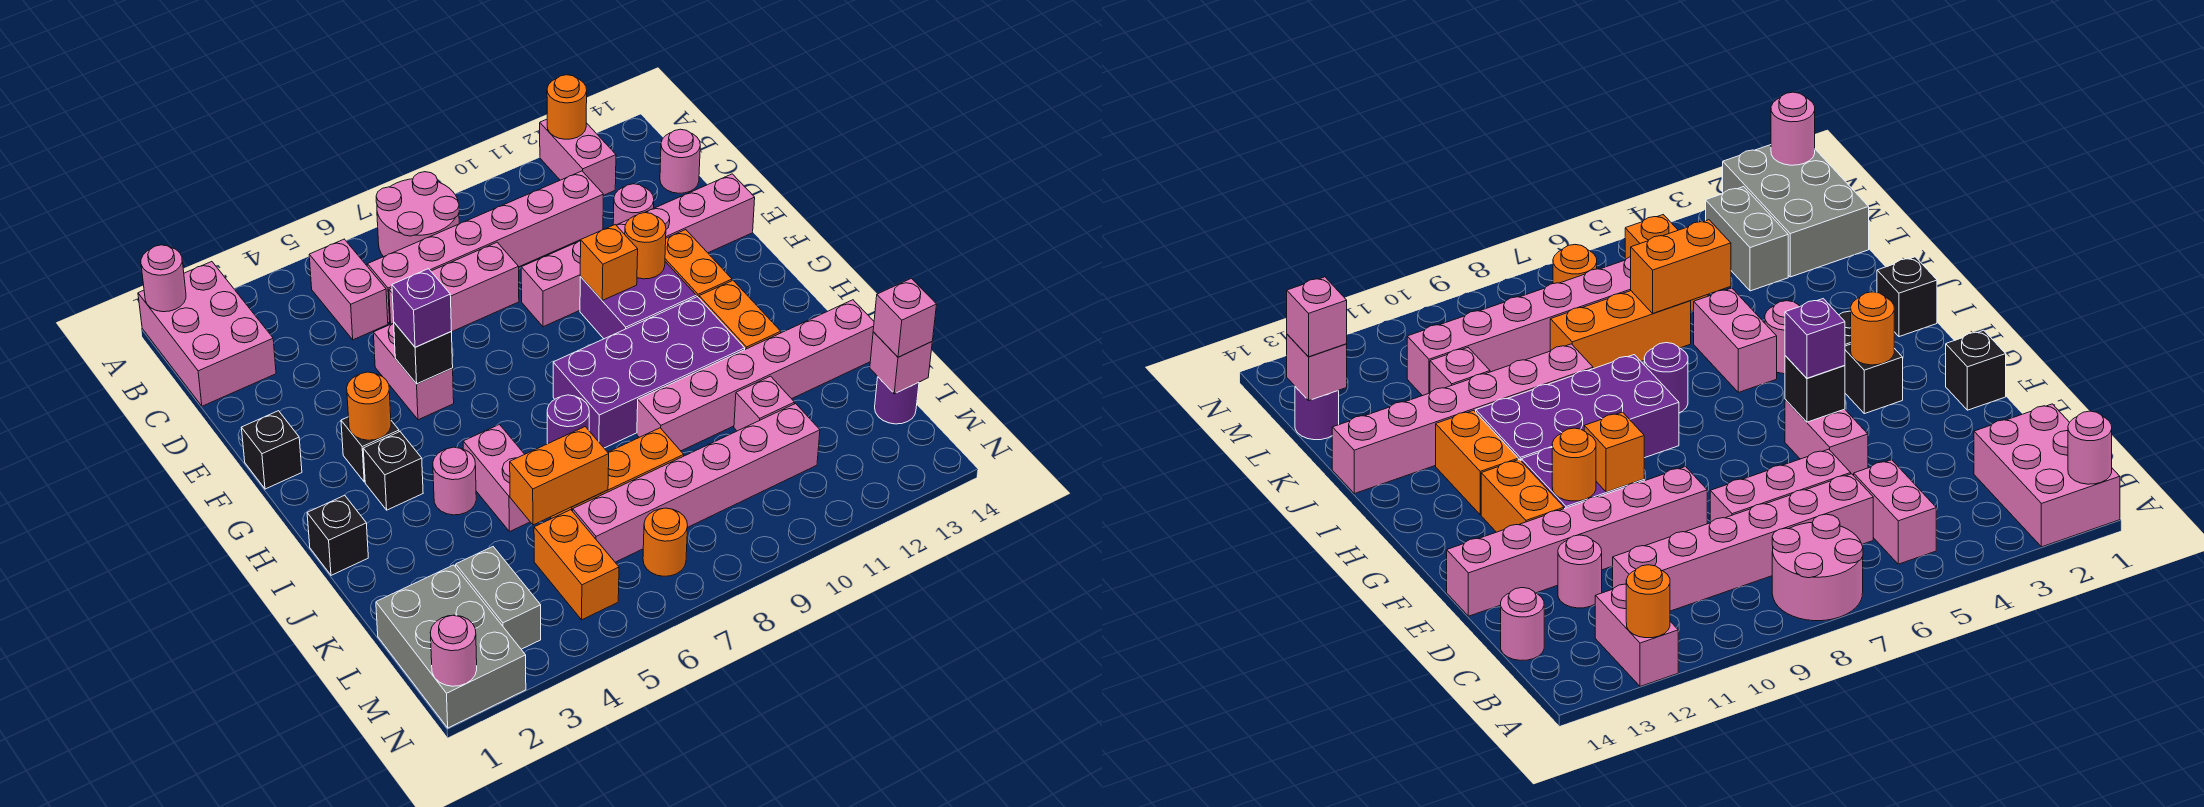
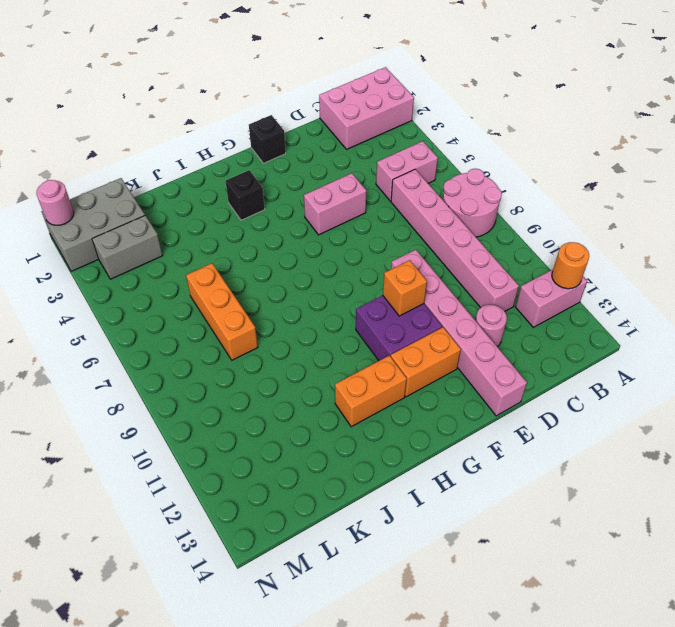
none -> pink 1x1 round brick [660,129,700,193]
none -> pink 1x3 brick [389,242,519,332]
none -> black 1x1 brick [341,417,399,482]
none -> purple 2x4 brick [553,297,745,448]

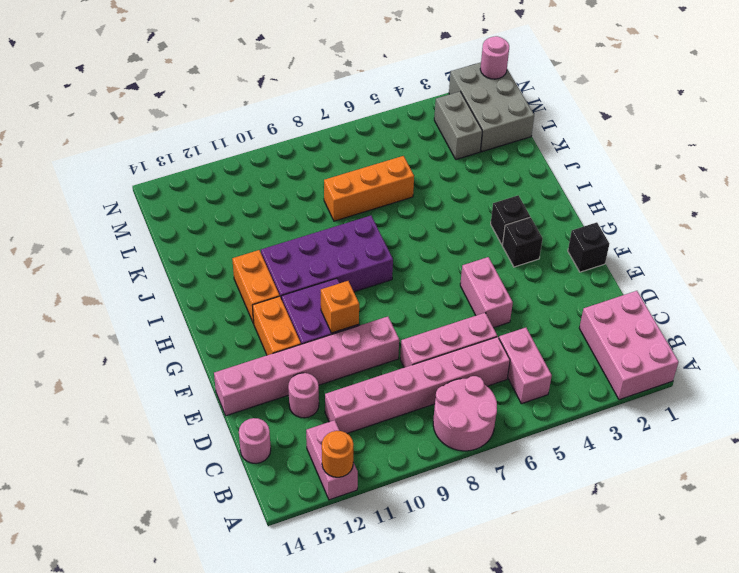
none -> black 1x1 brick [307,495,368,575]
none -> pink 1x1 round brick [433,447,476,515]
none -> pink 1x2 brick [463,425,530,532]
none -> purple 1x1 round brick [547,395,589,444]

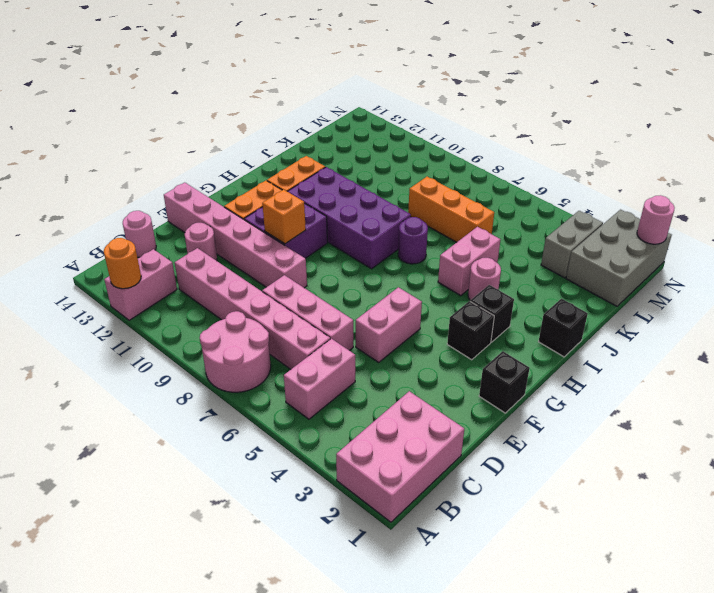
none -> pink 1x6 brick [637,300,874,451]
none -> pink 1x1 brick [734,376,795,431]
none -> orange 1x2 brick [534,510,619,620]
none -> pink 1x6 brick [573,404,820,562]

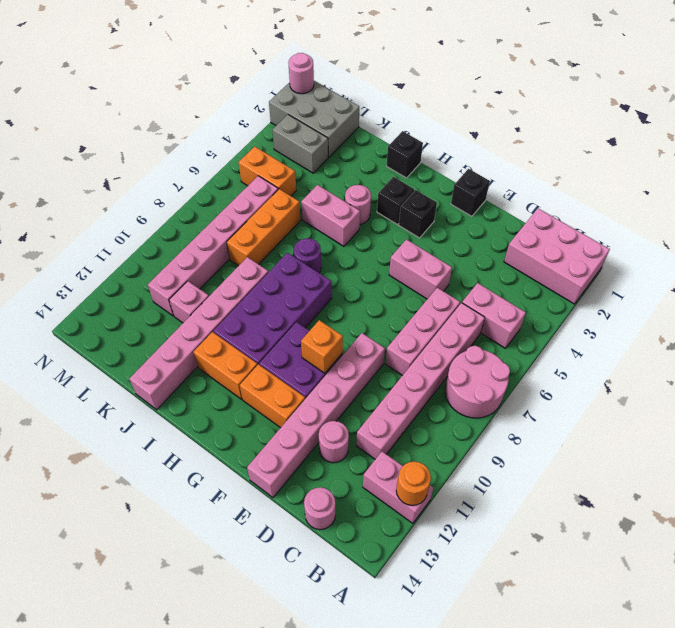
none -> purple 1x1 round brick [875,377,919,424]
none -> orange 1x1 round brick [643,508,688,576]
none -> pink 1x1 round brick [141,245,186,312]
none -> black 1x1 brick [394,323,453,384]

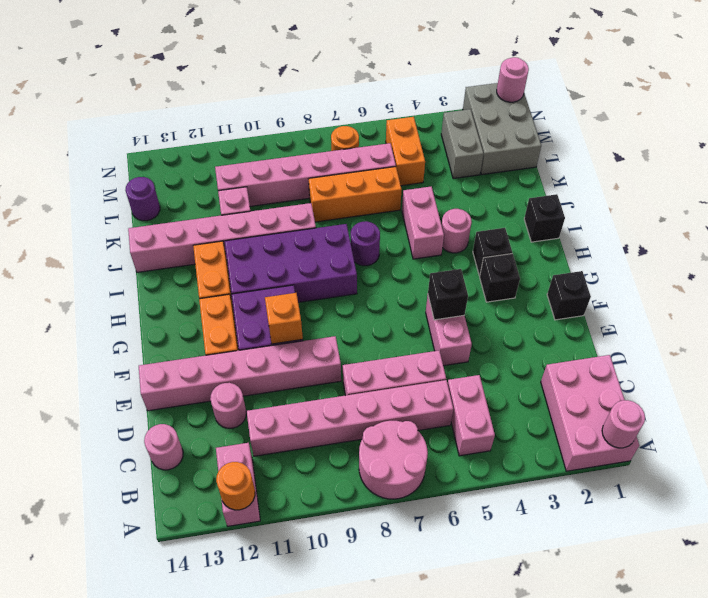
none -> orange 1x1 round brick [625,213,666,279]
none -> orange 1x1 round brick [347,372,391,440]
none -> orange 1x2 brick [510,427,609,525]
none -> pink 1x1 brick [870,332,932,394]

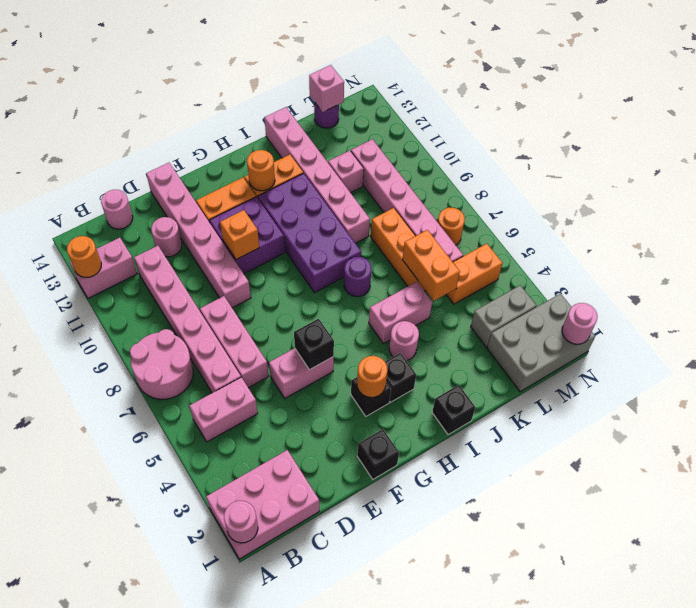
orange 1x1 round brick [247,150,275,191] -> orange 1x1 round brick moved to [625,213,666,279]
none -> purple 1x1 brick [392,269,452,347]
none -> pink 1x1 brick [873,278,937,357]

